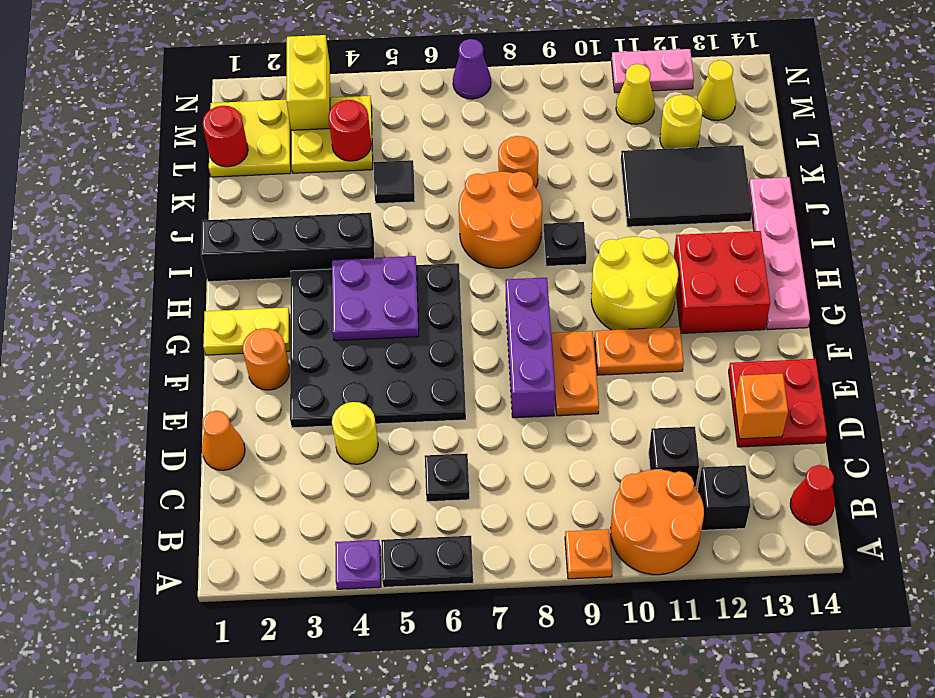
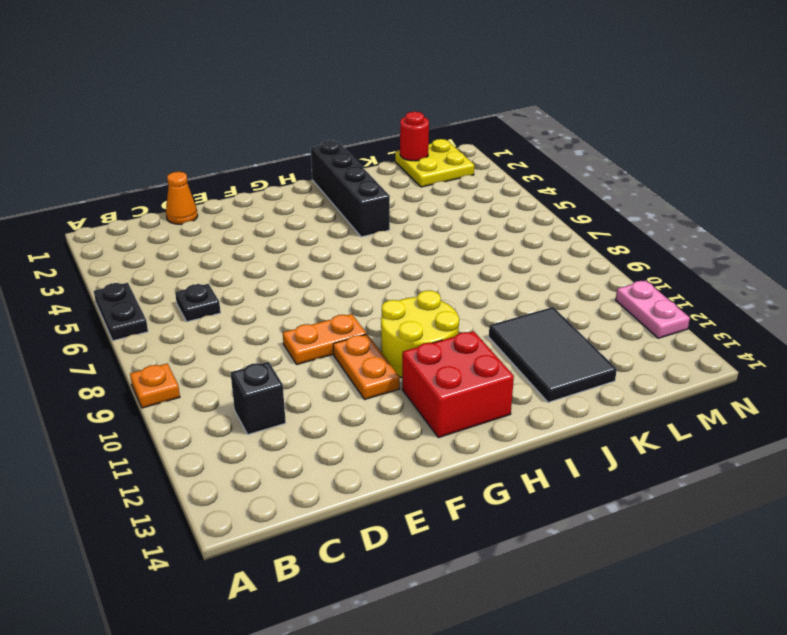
none -> purple 1x1 plate [335,540,381,589]
none -> orange 2x2 round brick [611,470,704,575]
none -> black 1x1 brick [698,465,750,530]
none -> red 1x1 cone [790,465,835,525]

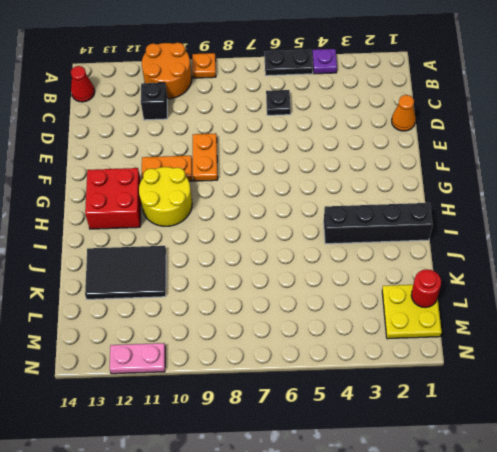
none -> black 1x1 brick [698,465,750,530]
none -> yellow 1x1 round brick [332,402,378,464]
none -> red 2x2 plate [729,359,827,447]
none -> black 4x4 plate [290,263,466,428]

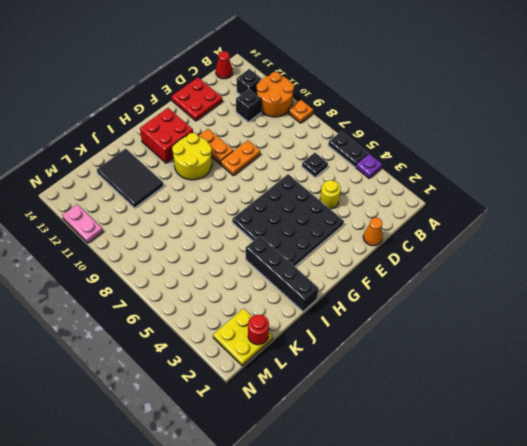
none -> purple 1x3 brick [506,278,555,418]
none -> orange 1x1 round brick [242,328,290,390]
none -> yellow 1x2 plate [203,308,290,355]
none -> pink 1x4 plate [749,177,810,330]

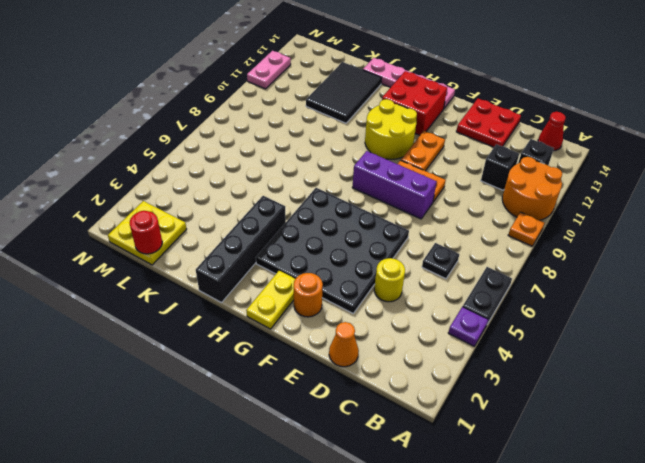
none -> orange 2x2 round brick [459,172,542,268]
none -> black 1x1 plate [544,222,587,266]
none -> black 1x1 tile [374,160,415,204]
none -> orange 1x1 round brick [498,136,538,187]

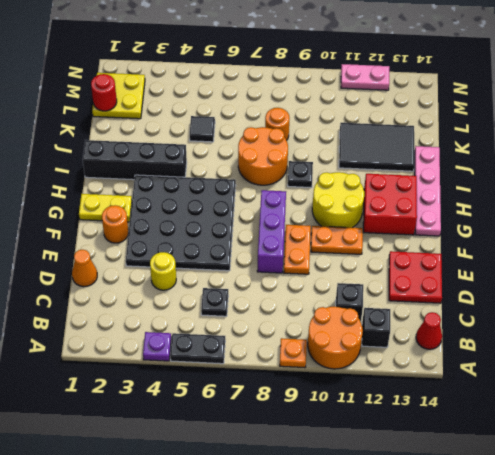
none -> yellow 2x2 plate [291,96,373,173]
none -> yellow 1x1 round brick [660,95,703,149]
none -> yellow 1x1 cone [616,64,655,124]
none -> yellow 1x1 cone [697,60,736,121]

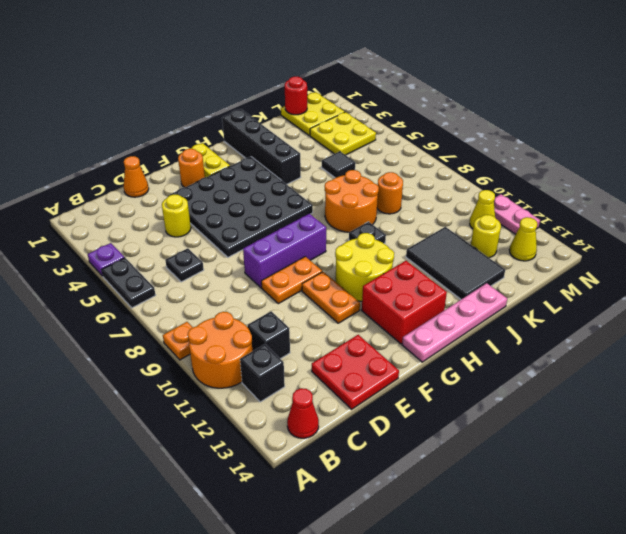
none -> purple 1x1 cone [453,39,491,99]
none -> orange 1x1 brick [735,374,788,439]
none -> purple 2x2 plate [332,256,419,341]
none -> red 1x1 round brick [328,100,371,161]

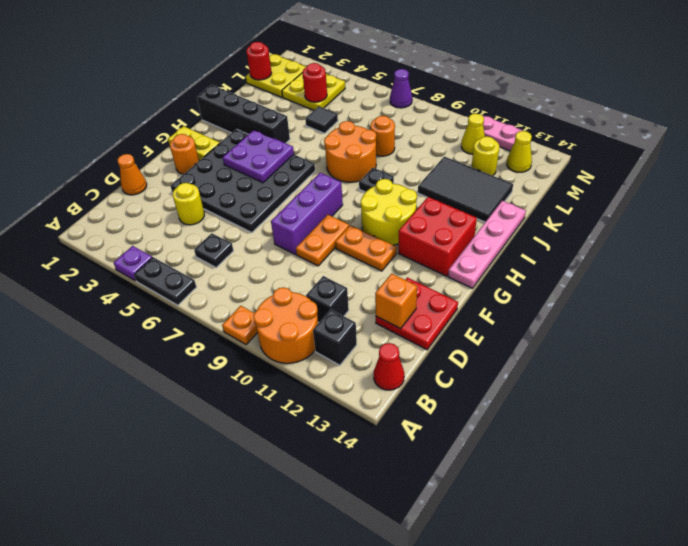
none -> yellow 1x2 brick [286,35,330,130]

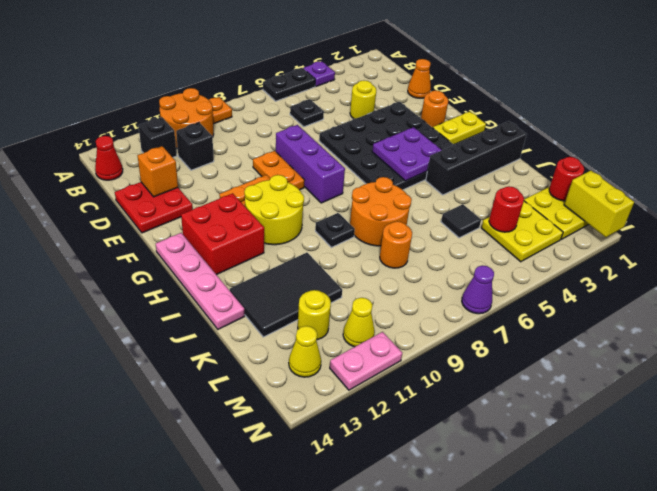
yellow 1x2 brick [564,171,634,237] -> yellow 1x2 brick moved to [286,35,330,130]

